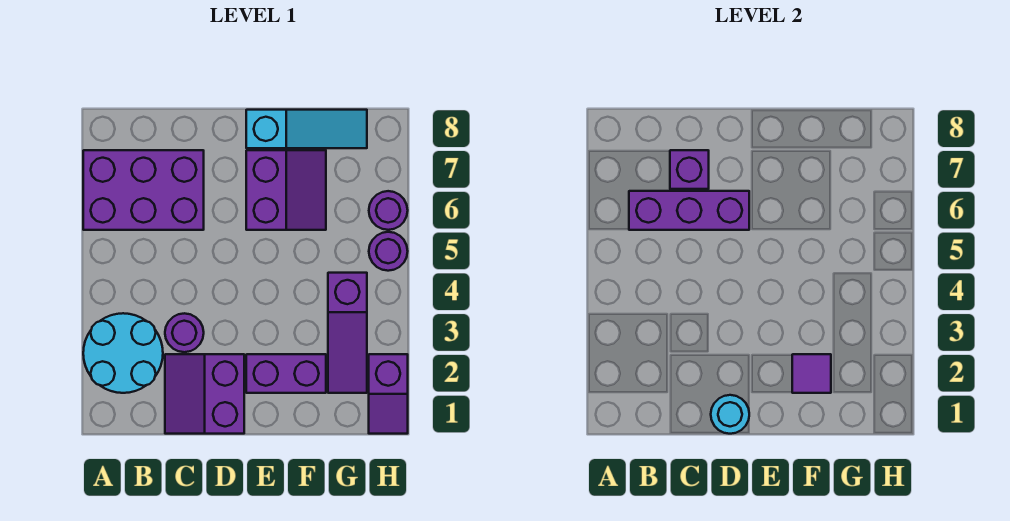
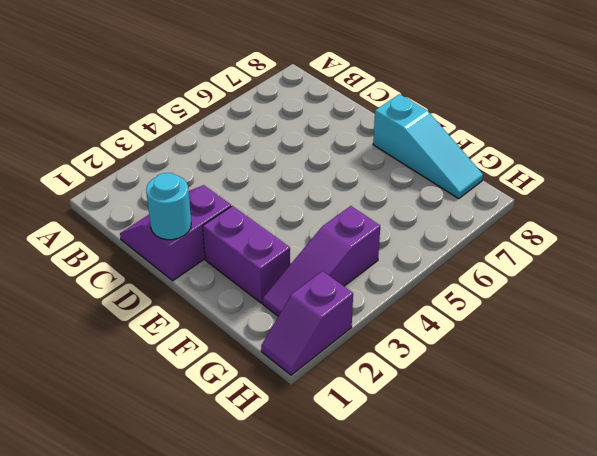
none -> cyan 2x2 round brick [83,313,163,393]
none -> purple 2x3 brick [83,150,204,230]
none -> purple 1x1 round brick [165,313,204,352]

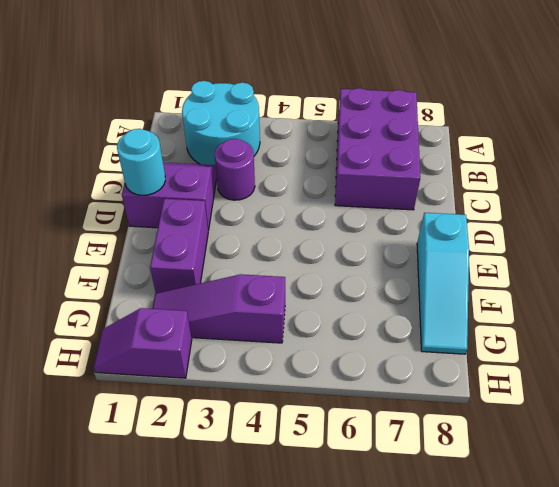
none -> purple 2x2 slope [246,150,326,230]
none -> purple 1x1 round brick [369,232,408,271]
none -> purple 1x1 round brick [369,191,408,230]

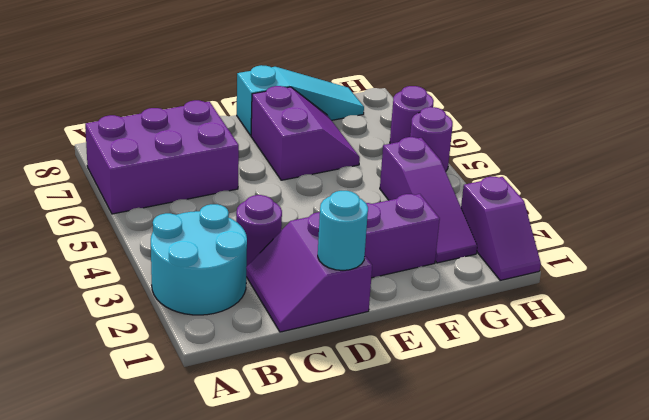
none -> purple 1x3 brick [629,191,749,230]
none -> purple 1x1 brick [670,150,709,189]
none -> purple 1x1 tile [792,354,831,393]

